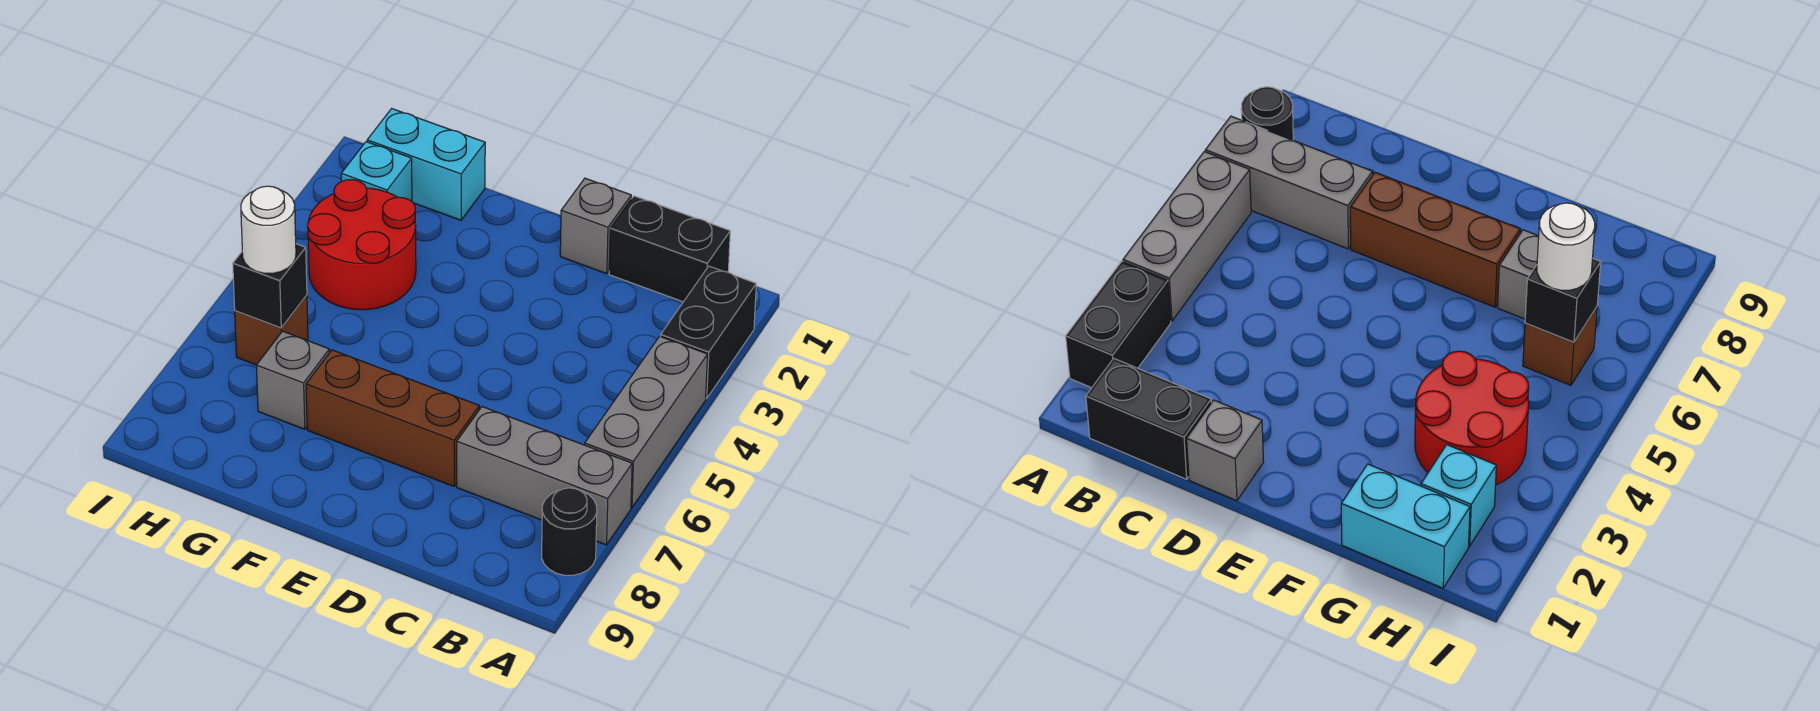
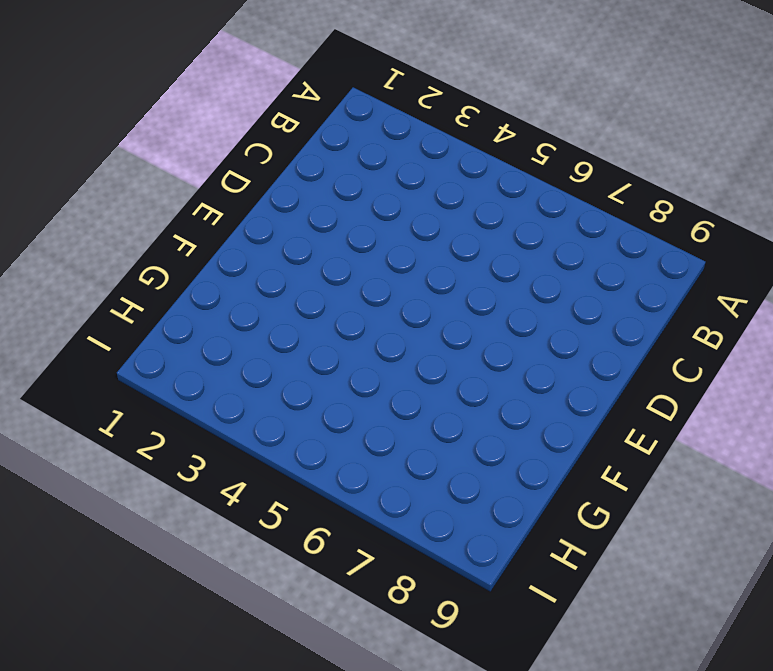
none -> black 1x2 brick [661,266,756,399]
none -> grey 1x3 brick [585,336,708,508]
none -> grey 1x3 brick [457,407,632,545]

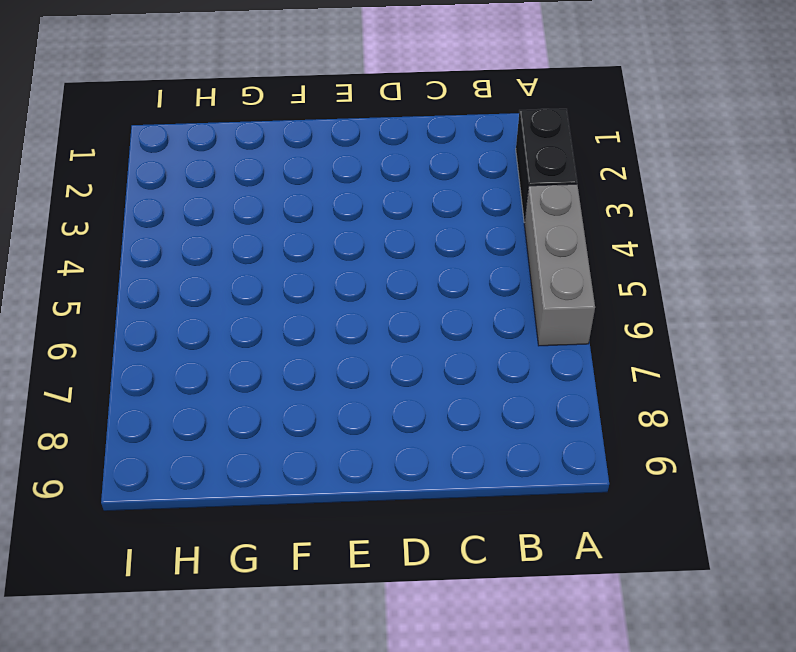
none -> grey 1x3 brick [457,407,632,545]
none -> black 1x1 round brick [542,488,597,575]
none -> black 1x2 brick [609,196,730,302]

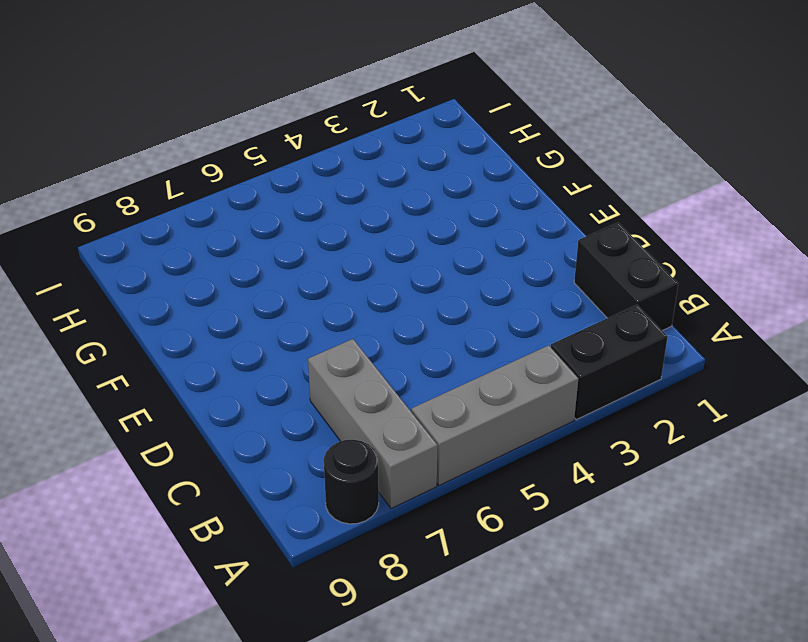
none -> grey 1x1 brick [560,178,631,274]
none -> brown 1x3 brick [306,350,479,486]
none -> cyan 1x2 brick [367,109,485,220]

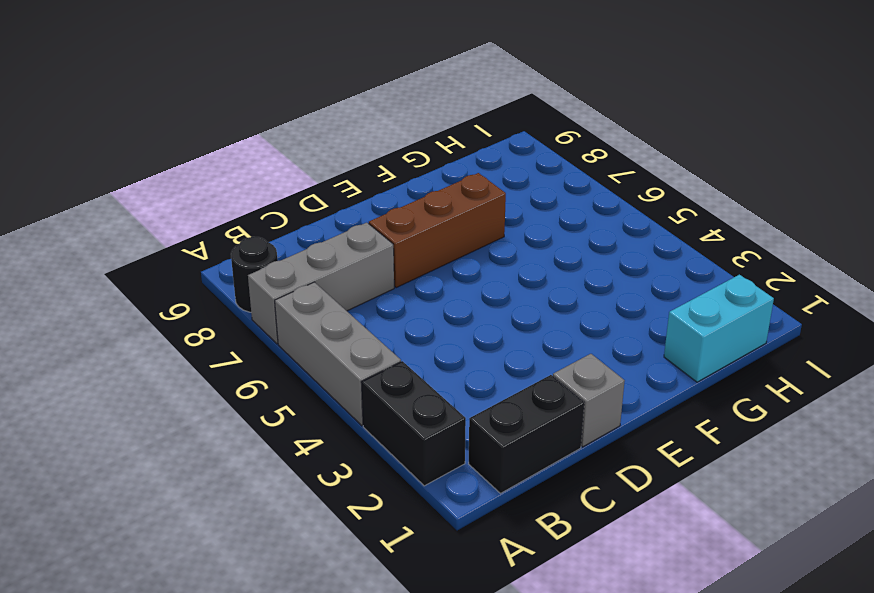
none -> red 2x2 round brick [308,180,416,310]
none -> grey 1x1 brick [256,331,329,429]
none -> cyan 1x1 brick [341,142,412,202]

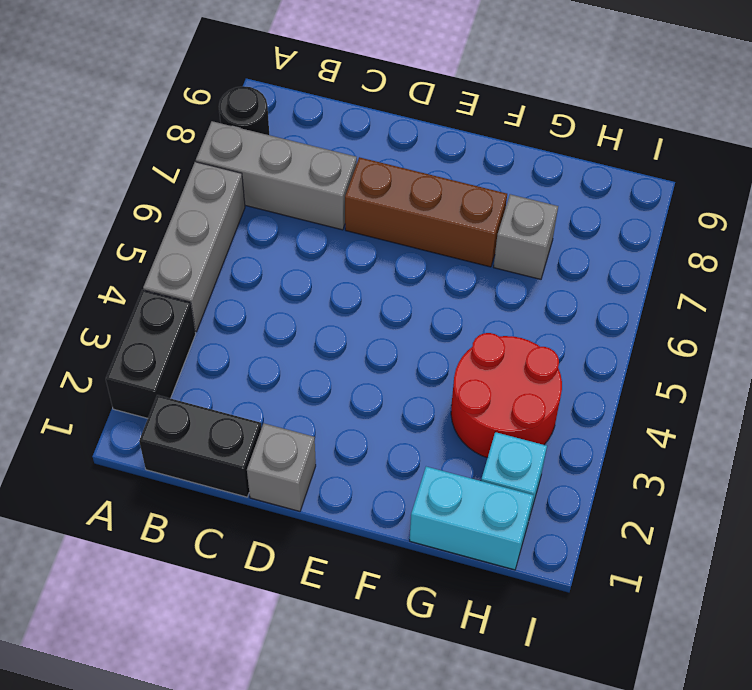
none -> brown 1x1 brick [235,295,308,365]
none -> black 1x1 brick [233,244,307,328]
none -> white 1x1 round brick [241,186,296,274]

